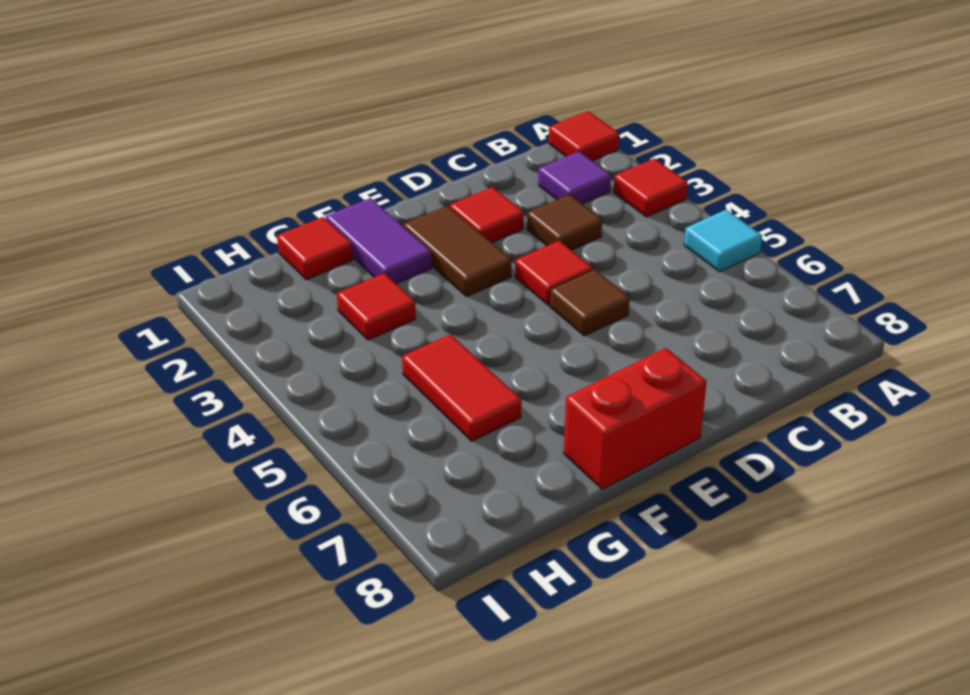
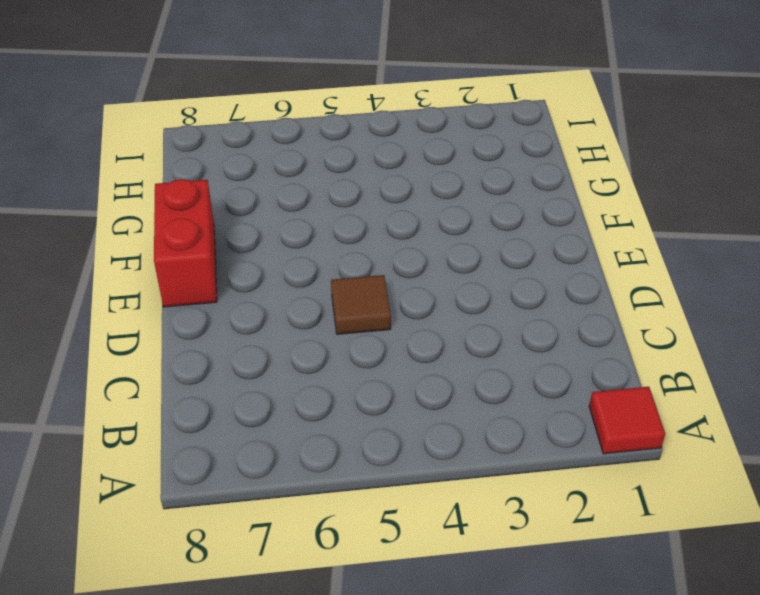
none -> red 1x1 tile [614,158,688,217]
none -> cyan 1x1 tile [684,210,762,272]
none -> purple 1x1 tile [538,151,611,204]

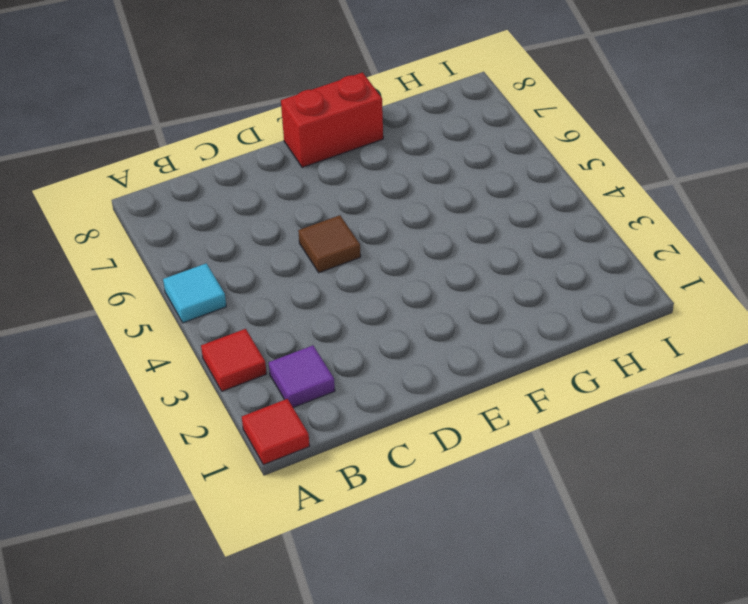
none -> brown 1x1 tile [527,195,602,250]
none -> red 1x1 tile [450,187,524,243]
none -> red 1x1 tile [515,241,593,305]

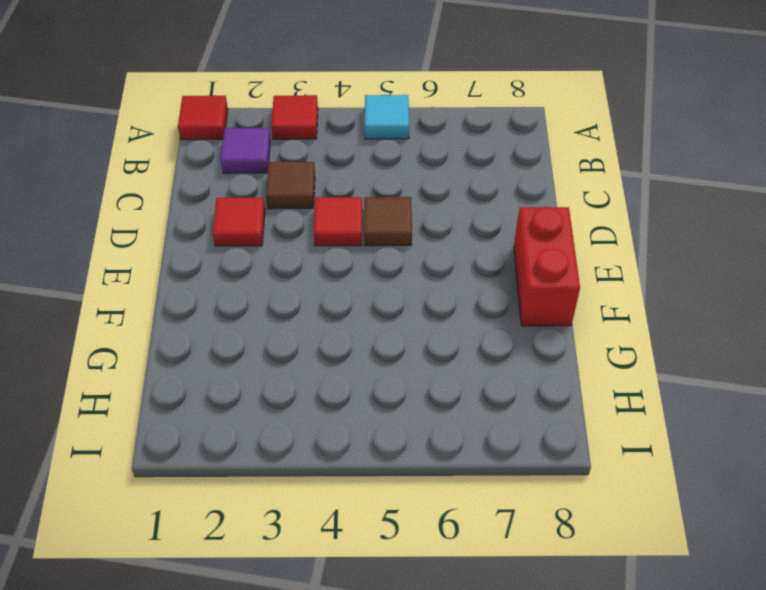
none -> brown 1x2 tile [403,206,511,297]
none -> purple 1x2 tile [326,198,432,284]
none -> red 1x1 tile [277,217,353,280]

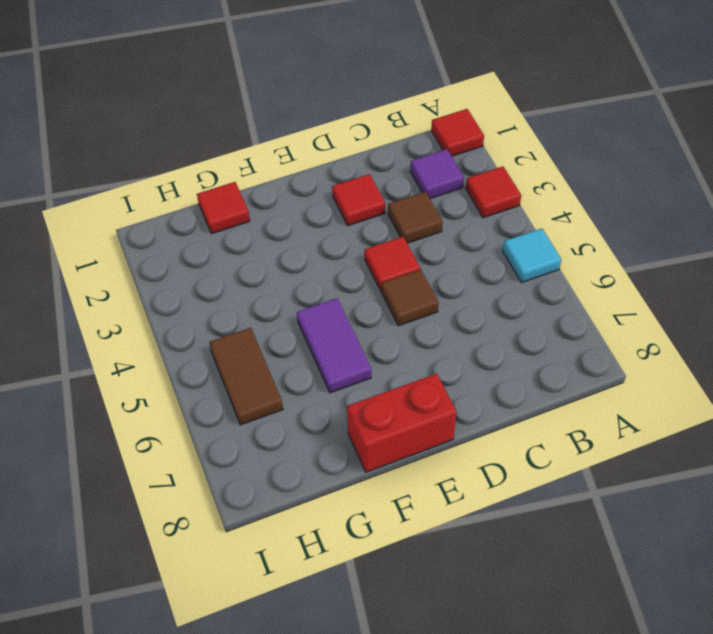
purple 1x2 tile [297,298,371,393] -> purple 1x2 tile moved to [326,198,432,284]
brown 1x2 tile [209,328,283,425] -> brown 1x2 tile moved to [403,206,511,297]
none -> red 1x1 tile [337,273,416,340]
none -> red 1x2 tile [402,334,521,441]

